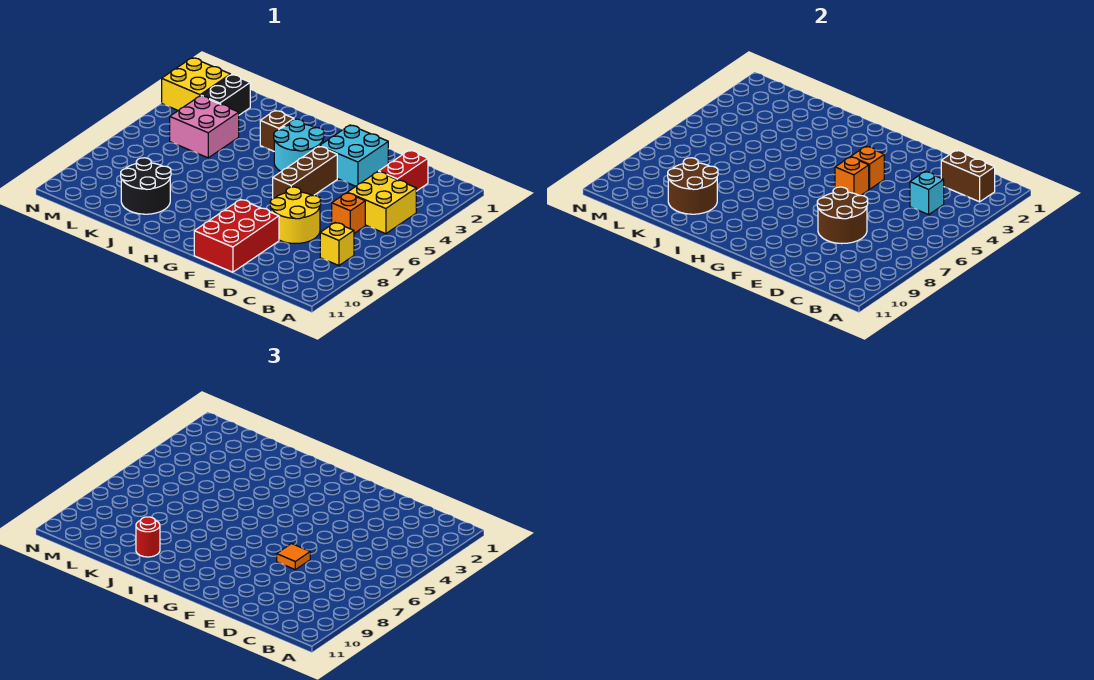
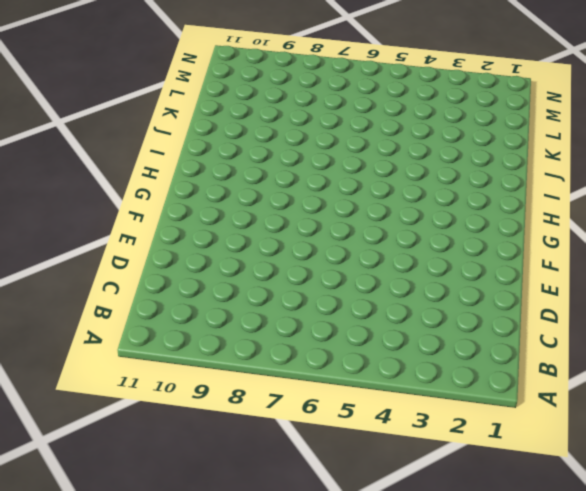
none -> yellow 2x2 brick [347,172,416,234]
none -> yellow 1x1 brick [320,223,354,266]
none -> red 1x2 brick [379,150,428,191]

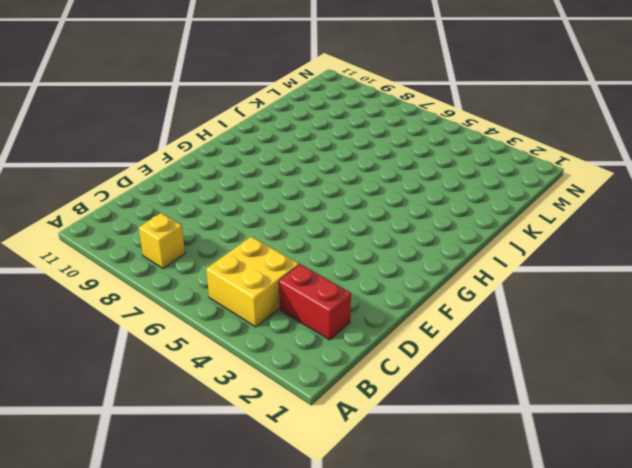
none -> orange 1x1 brick [332,193,365,233]
none -> yellow 2x2 round brick [270,187,321,244]
none -> cyan 2x2 brick [319,125,388,186]

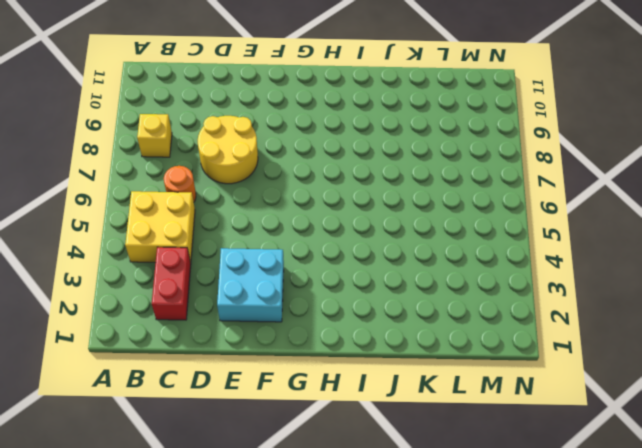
orange 1x1 round brick [164,166,196,202] -> orange 1x1 brick [332,193,365,233]
none -> red 2x3 brick [194,199,279,272]
none -> brown 1x3 brick [273,146,337,199]
none -> cyan 2x2 round brick [274,119,324,171]

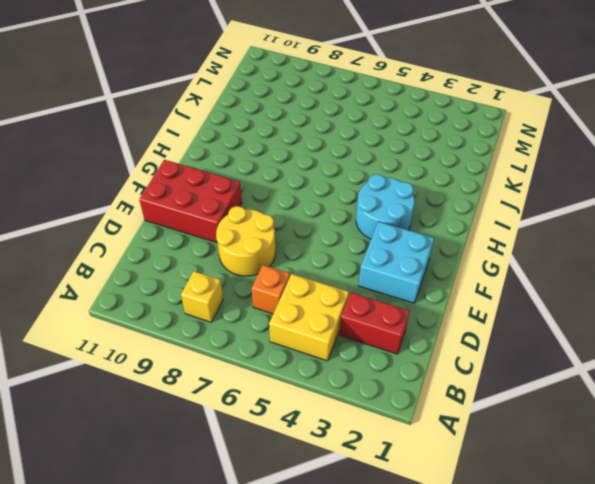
none -> brown 1x3 brick [273,146,337,199]
none -> brown 1x1 brick [260,110,294,151]
none -> black 2x2 round brick [121,158,171,214]

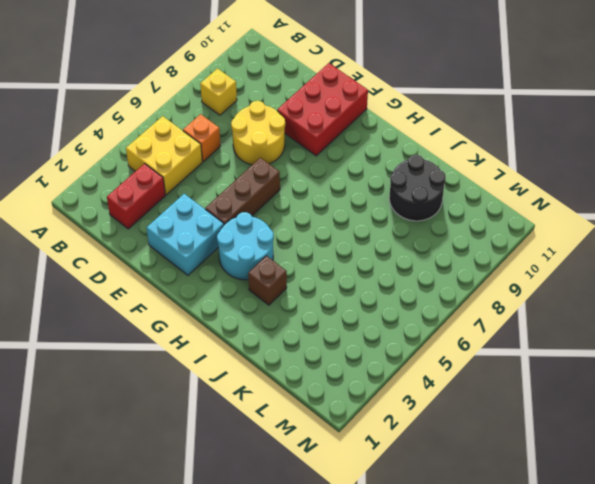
none -> pink 2x2 brick [170,96,239,158]
none -> black 1x2 brick [201,75,250,115]
none -> yellow 2x2 brick [162,58,231,110]

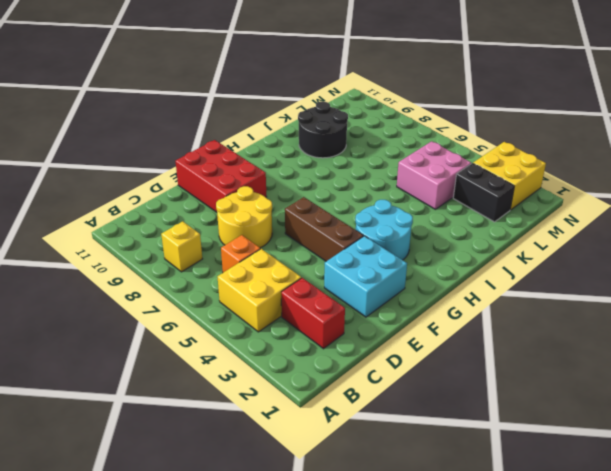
none -> brown 1x1 brick [260,110,294,151]
none -> brown 1x2 brick [941,150,995,202]
none -> cyan 1x1 brick [910,172,944,215]

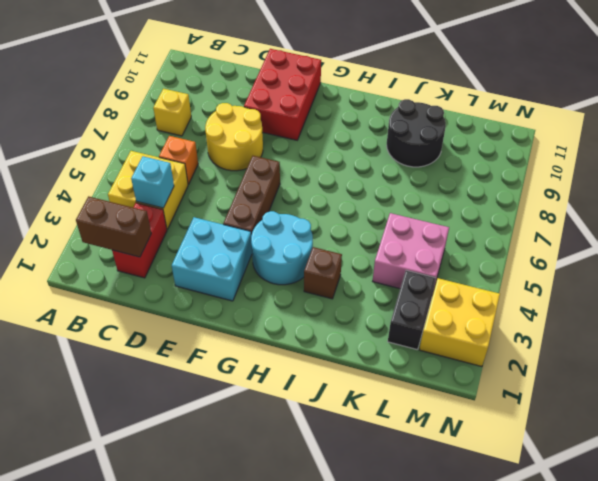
none -> brown 2x2 round brick [817,187,868,244]
none -> orange 1x1 brick [851,146,884,189]
none -> orange 1x1 brick [835,157,869,196]

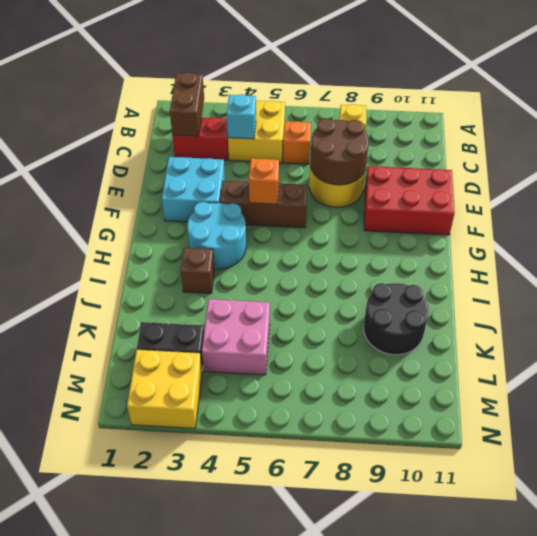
none -> orange 1x1 brick [851,146,884,189]
none -> brown 2x2 round brick [668,158,718,214]
none -> orange 1x1 tile [277,544,310,570]

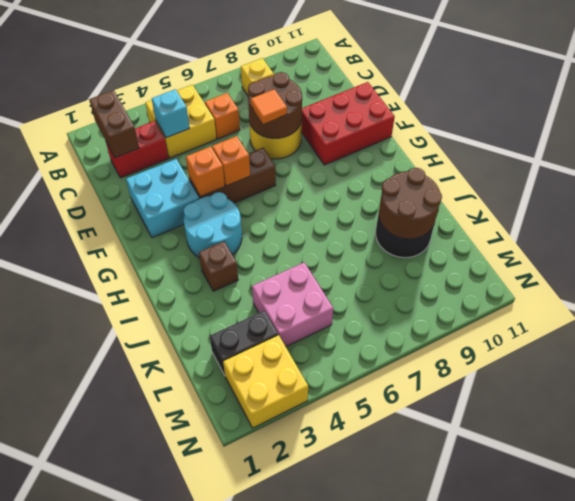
none -> red 1x1 round brick [136,517,160,557]

